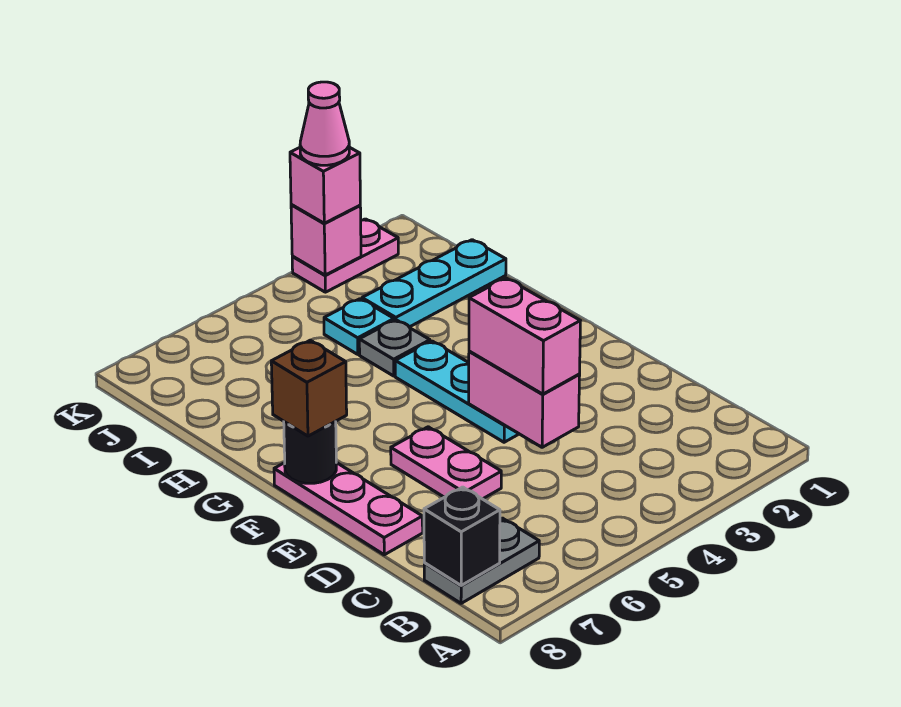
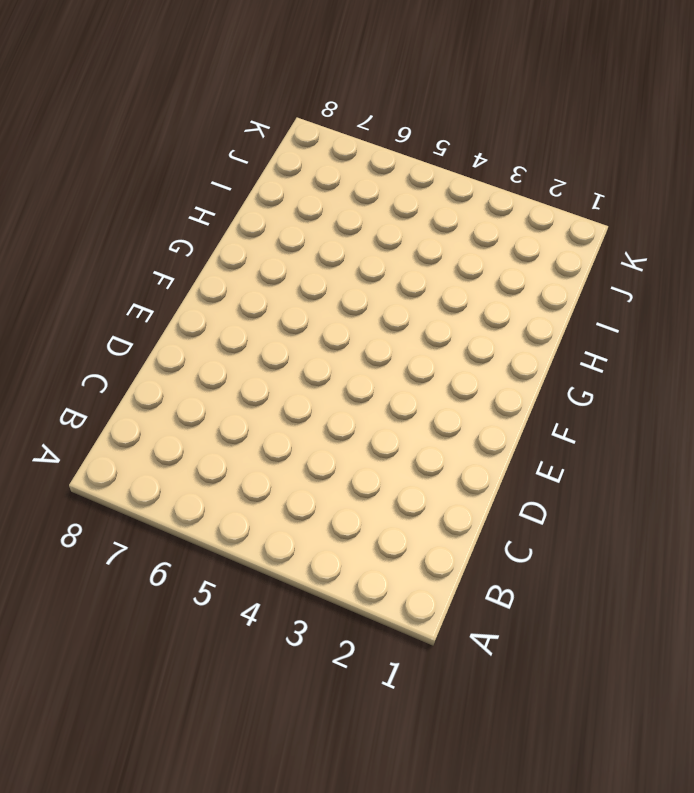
none -> grey 1x2 plate [424,518,539,603]
none -> pink 1x2 plate [391,427,501,499]
none -> pink 1x3 plate [274,463,423,555]

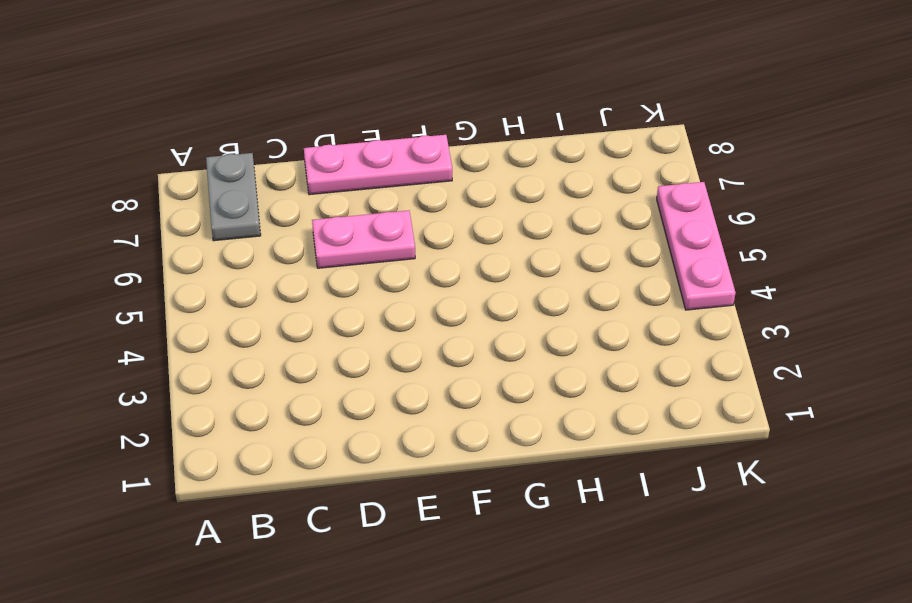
pink 1x3 plate [657,182,736,310] -> none
none -> cyan 1x3 plate [395,341,519,442]
none -> grey 1x1 plate [359,320,430,376]
none -> cyan 1x3 plate [362,240,506,327]

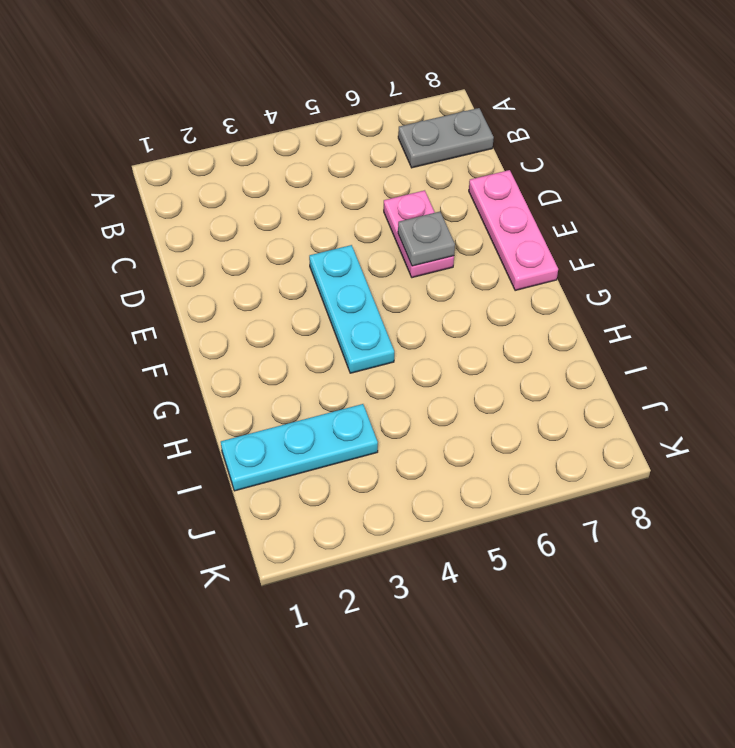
grey 1x1 plate [398,212,455,266] -> grey 1x1 plate moved to [359,320,430,376]
none -> cyan 1x1 plate [324,299,394,354]
none -> pink 1x2 plate [292,219,398,292]
none -> black 1x1 brick [424,487,500,585]

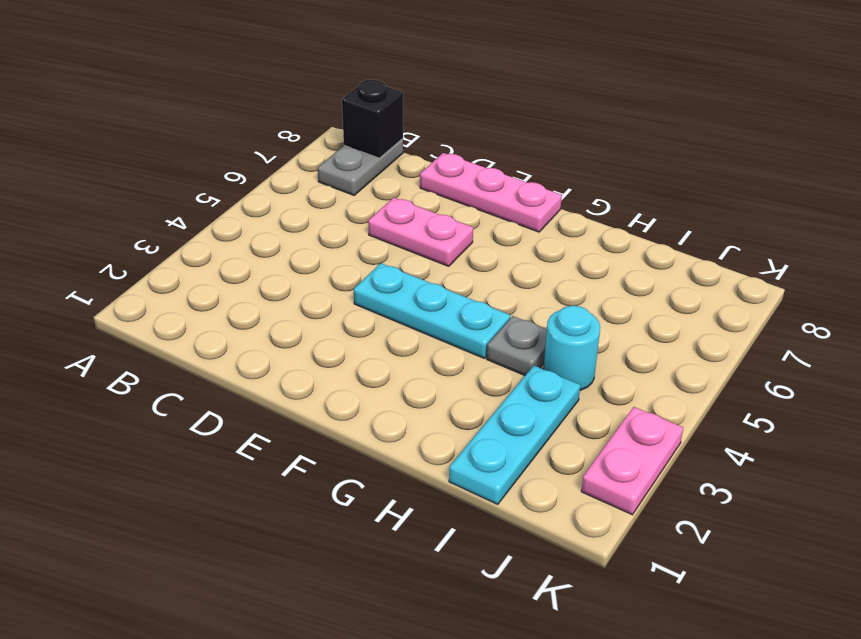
cyan 1x1 round brick [543,306,600,390] -> cyan 1x1 plate [324,299,394,354]
none -> pink 1x2 brick [469,351,580,447]
none -> black 1x1 round brick [284,422,336,483]
none -> pink 1x1 brick [291,205,361,275]

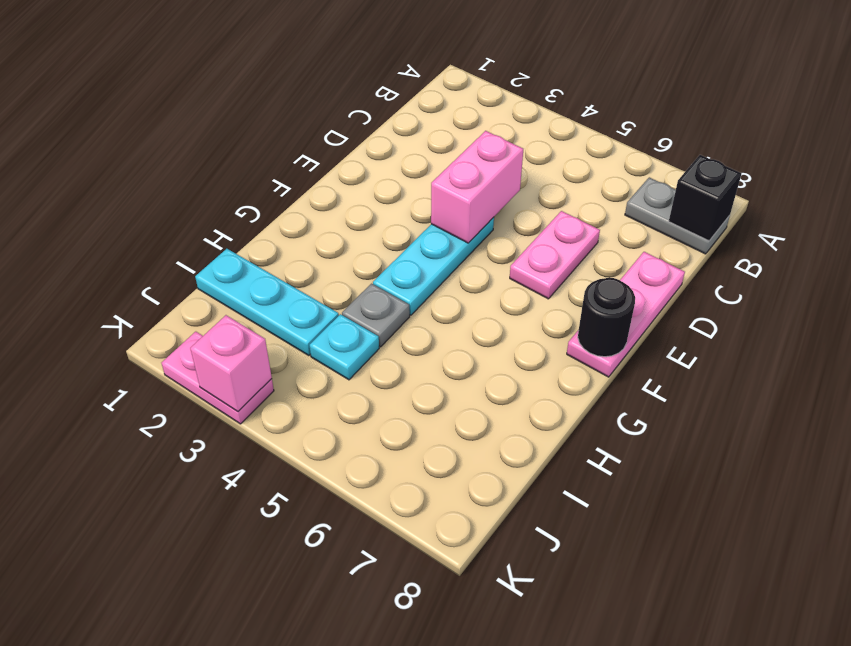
none -> pink 1x2 brick [469,278,580,394]
none -> brown 1x1 brick [271,340,347,436]
none -> pink 1x1 brick [290,147,360,223]

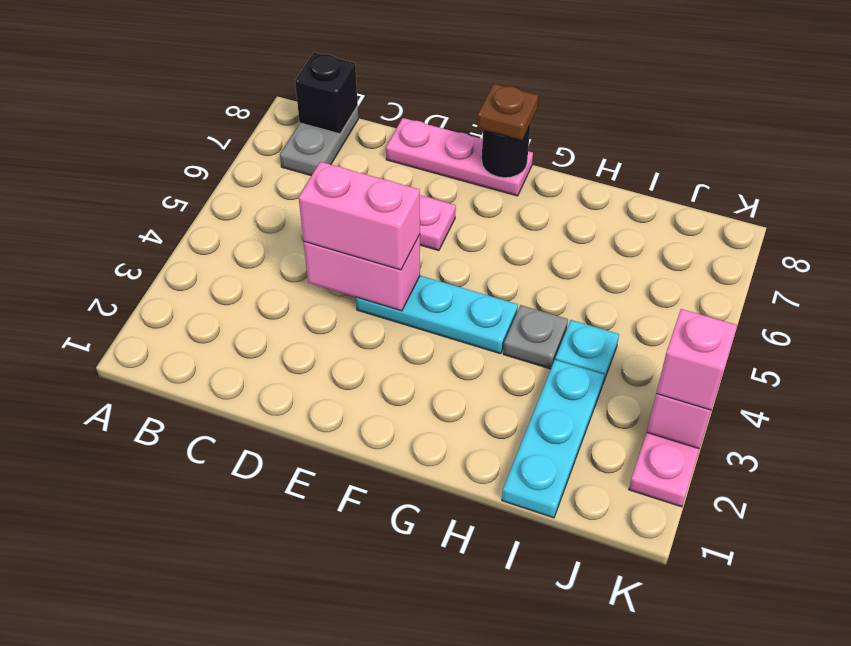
brown 1x1 plate [477,84,538,140] -> brown 1x1 brick [271,340,347,436]
none -> pink 1x1 cone [300,82,349,165]

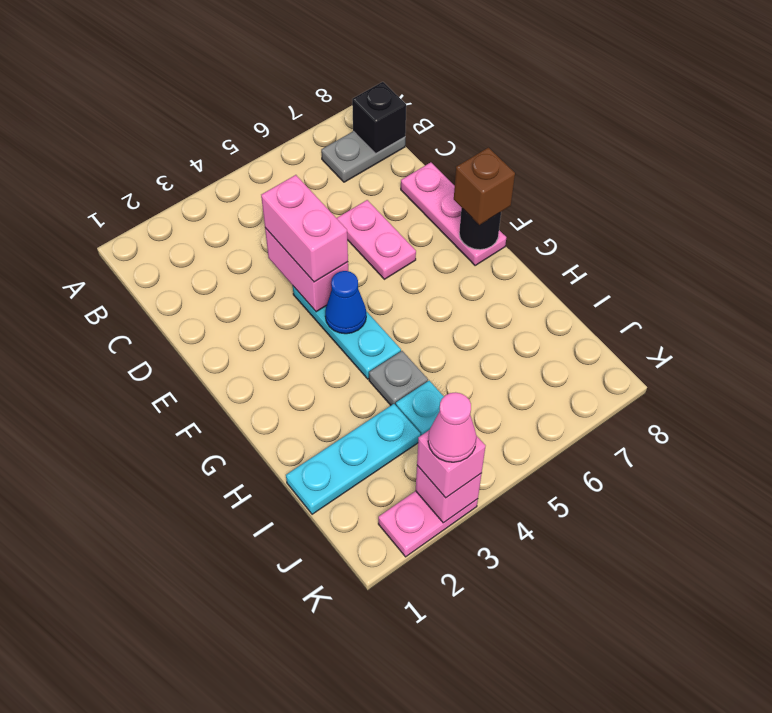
blue 1x1 cone [325,271,366,334] -> none

